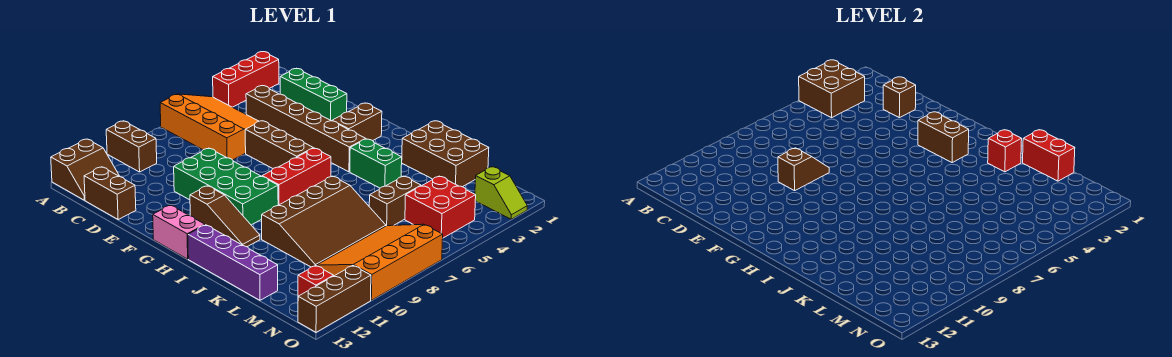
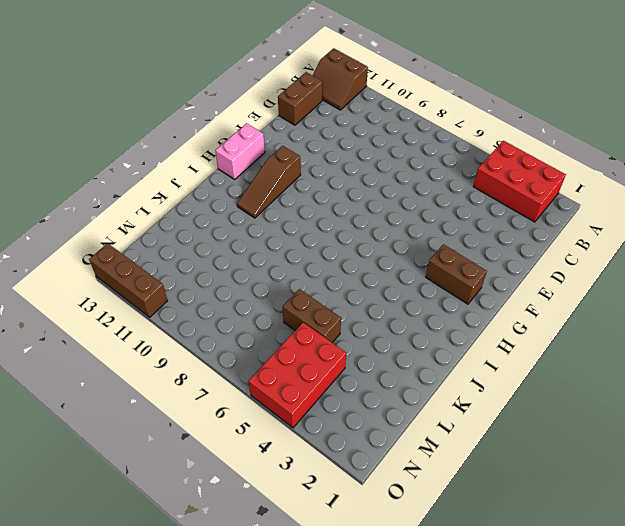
red 2x3 brick [473,141,566,222] -> red 1x3 brick [213,52,279,107]
red 2x3 brick [249,322,346,428] -> red 2x2 brick [405,176,476,238]
none -> orange 3x4 slope [160,94,259,160]
none -> brown 1x2 brick [106,121,157,172]
none -> green 1x3 brick [280,68,347,121]

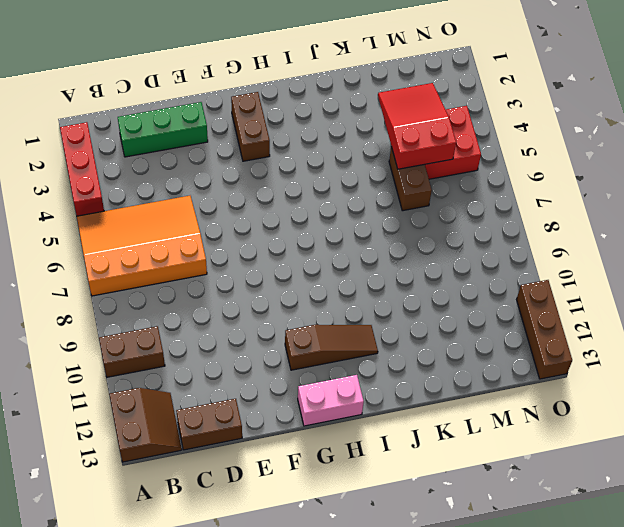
red 2x3 slope [378,83,456,169] -> none
none -> brown 1x6 brick [246,86,365,172]
none -> brown 1x3 brick [245,121,313,168]
none -> green 2x4 brick [174,148,278,225]

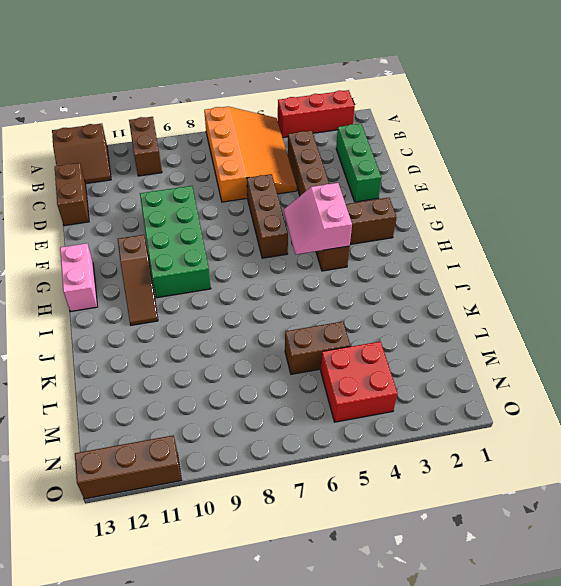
pink 2x2 slope [284,183,352,254] -> none
none -> red 1x3 brick [262,148,331,205]
none -> green 1x2 brick [350,139,402,188]
none -> purple 1x4 brick [188,225,278,300]

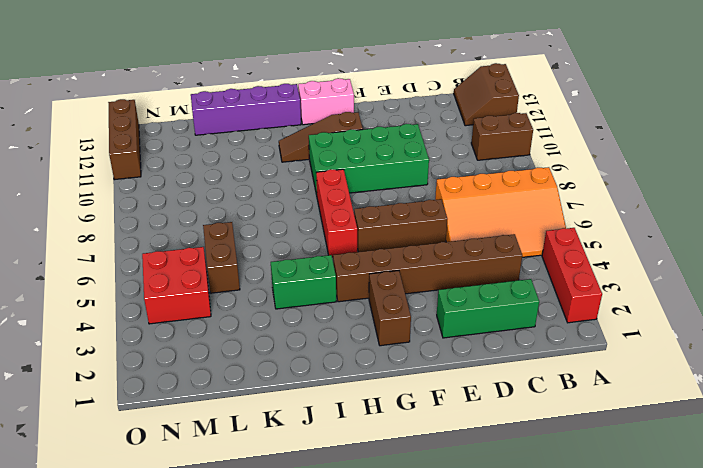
none -> brown 1x2 brick [84,167,136,219]
none -> brown 2x3 brick [402,121,489,187]
none -> brown 3x4 slope [262,176,386,267]

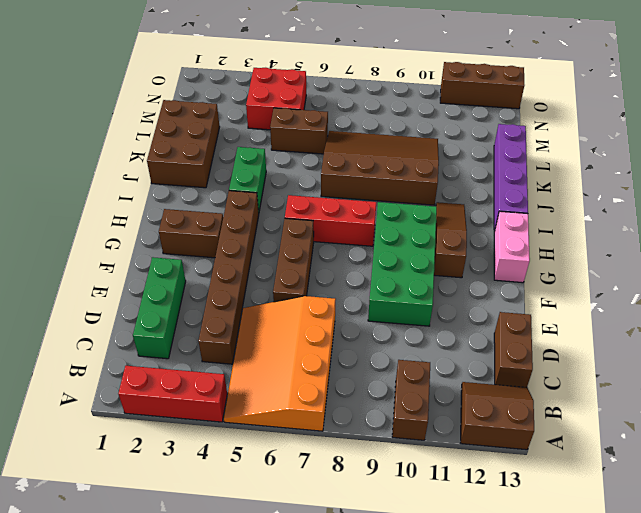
none -> orange 3x4 slope [316,224,443,300]
none -> lime 1x2 slope [475,167,527,219]
none -> red 1x1 brick [298,265,334,296]

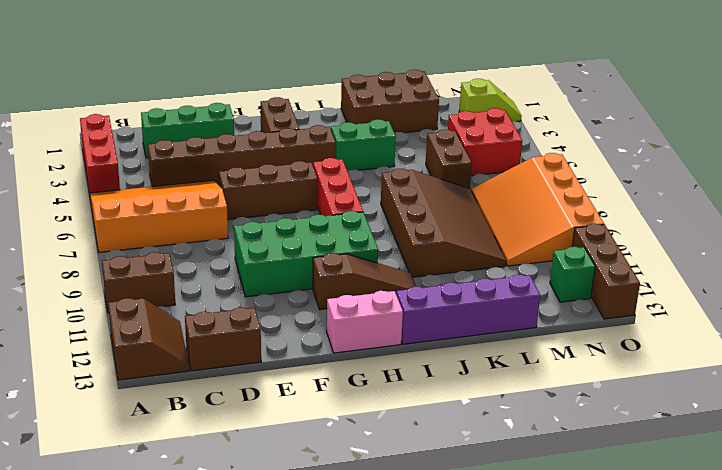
green 1x1 brick [550,247,595,302] -> red 1x1 brick [298,265,334,296]
none -> brown 2x2 brick [799,60,865,118]
none -> brown 1x1 brick [883,77,916,118]
none -> brown 1x2 slope [778,148,829,191]

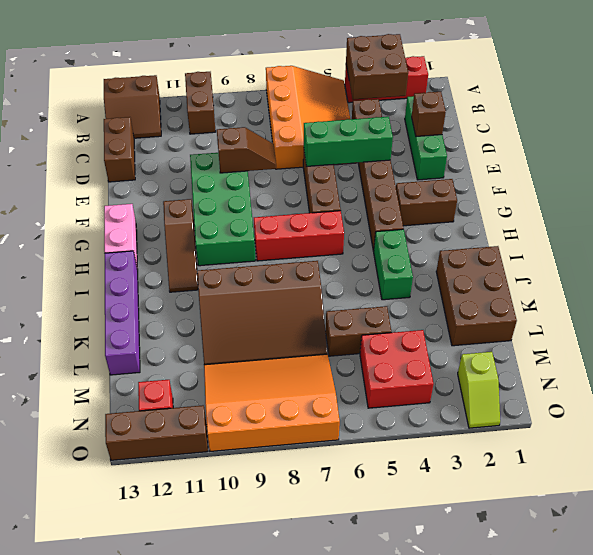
green 1x3 brick [304,117,393,167] -> none
none -> brown 1x2 brick [918,112,969,162]
none -> red 1x1 brick [988,130,1022,172]
none -> red 1x2 brick [1023,130,1075,181]

